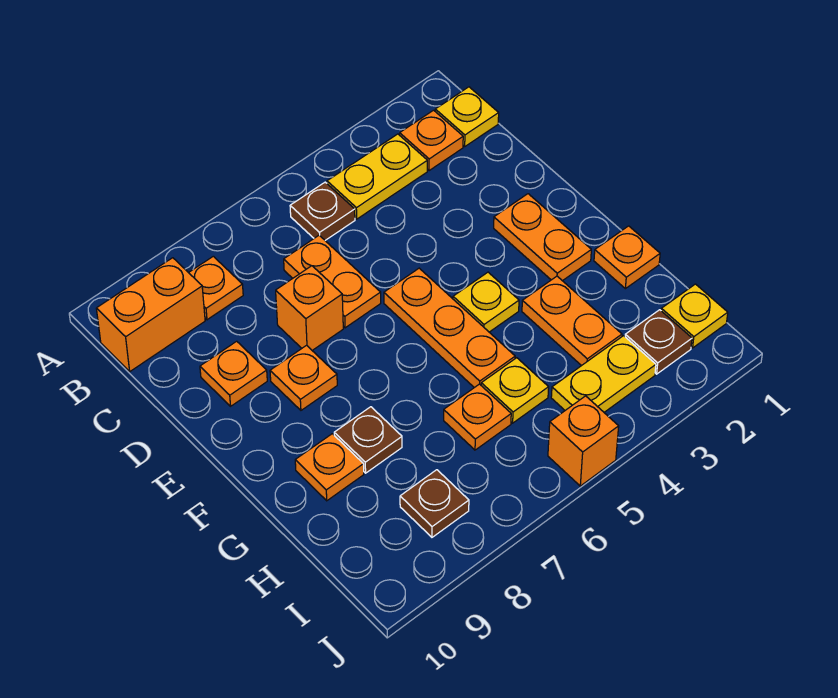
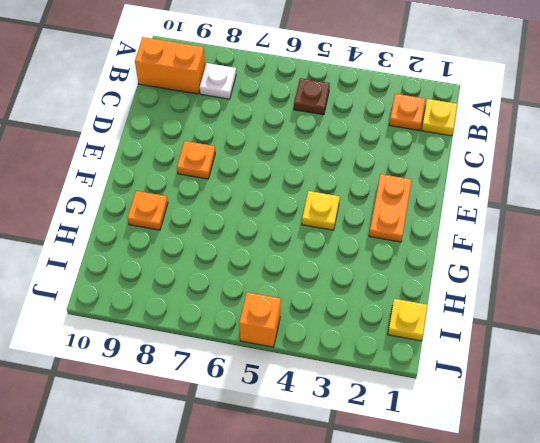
white 1x1 plate [200,63,236,99] -> orange 1x1 plate [189,256,243,320]
none -> yellow 1x2 plate [327,134,427,219]
none -> orange 1x2 plate [284,235,381,328]
none -> orange 1x1 brick [276,266,343,350]

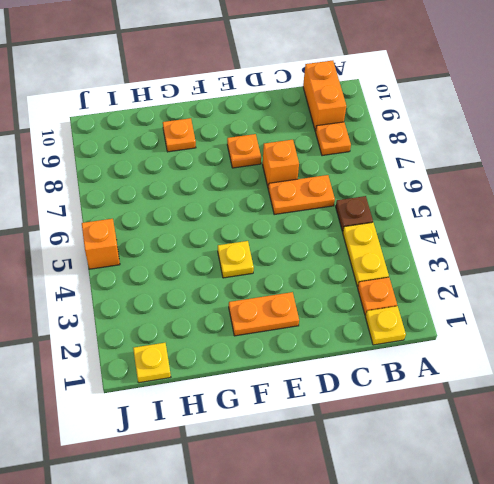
none -> orange 1x1 plate [200,341,267,406]
none -> orange 1x3 plate [384,268,515,388]
none -> orange 1x1 plate [594,226,660,289]

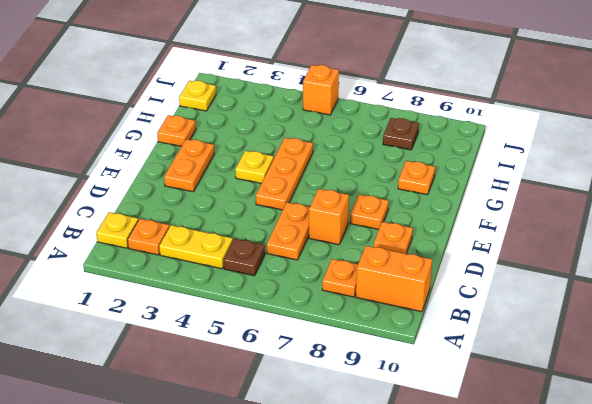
none -> orange 1x2 plate [522,276,622,366]
none -> brown 1x1 plate [334,407,402,473]
none -> yellow 1x1 plate [481,358,549,423]

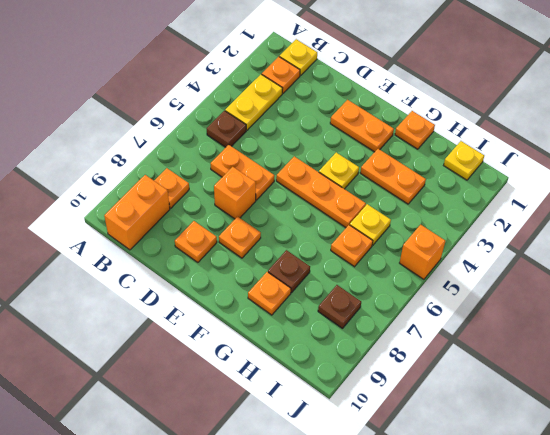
none -> brown 1x1 plate [625,310,692,374]
none -> yellow 1x2 plate [551,336,656,412]

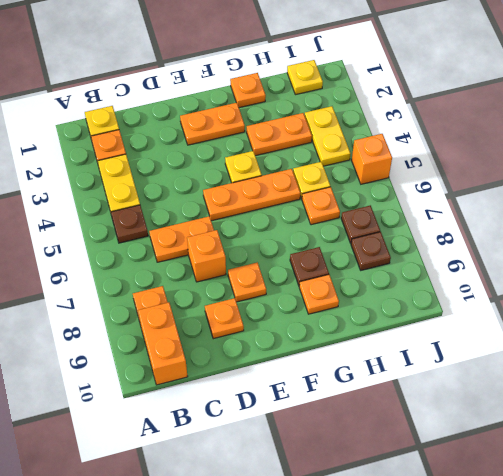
brown 1x1 plate [341,205,380,243] -> brown 1x1 plate moved to [625,310,692,374]

